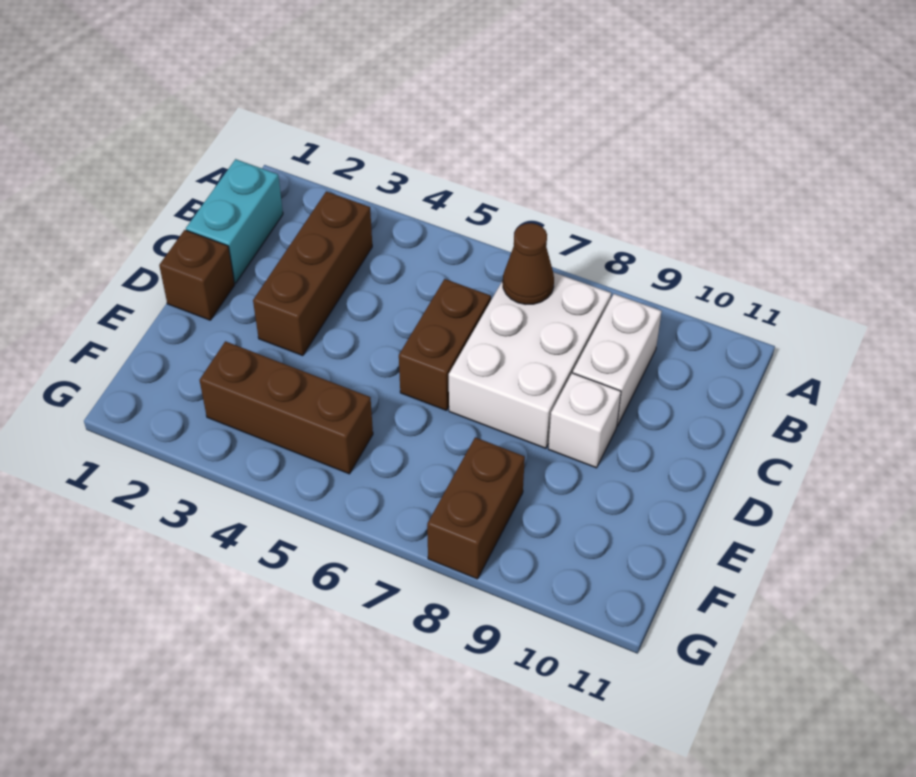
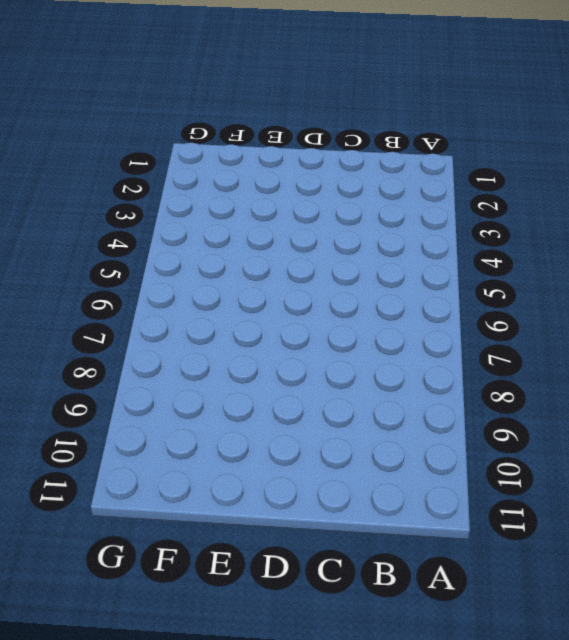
none -> cyan 1x2 brick [186,159,283,283]
none -> brown 1x3 brick [253,192,372,356]

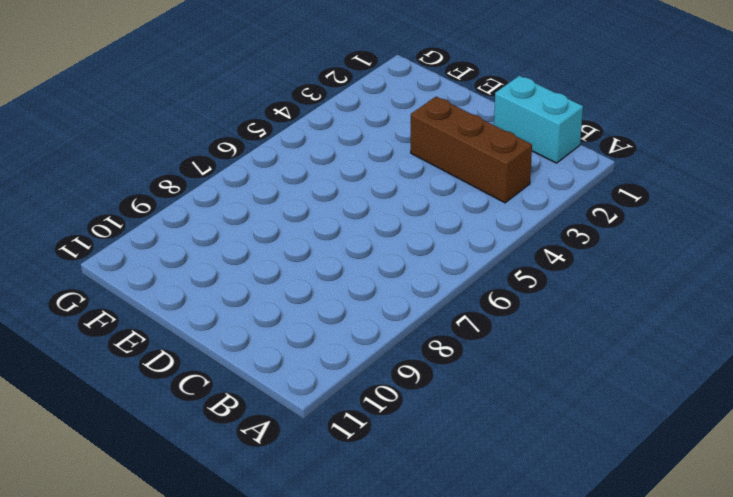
none -> white 2x3 brick [449,272,611,448]
none -> white 1x2 brick [573,294,662,426]

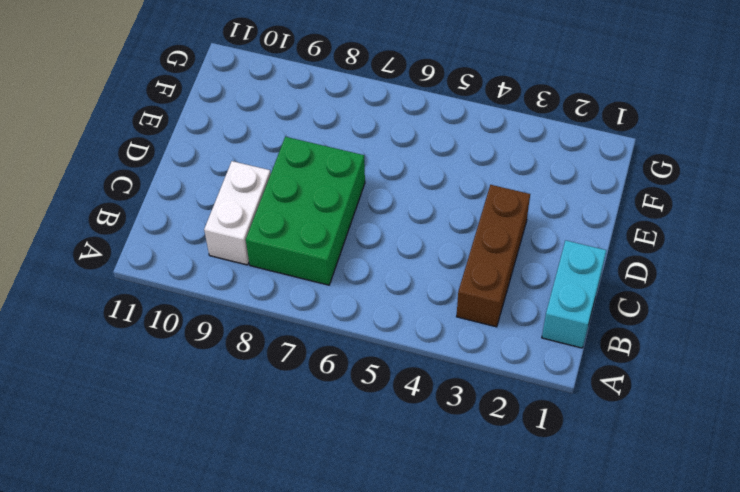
green 2x3 brick [246,137,365,285] -> white 2x3 brick [449,272,611,448]
none -> brown 1x2 brick [399,279,491,410]
none -> brown 1x1 brick [159,230,234,320]

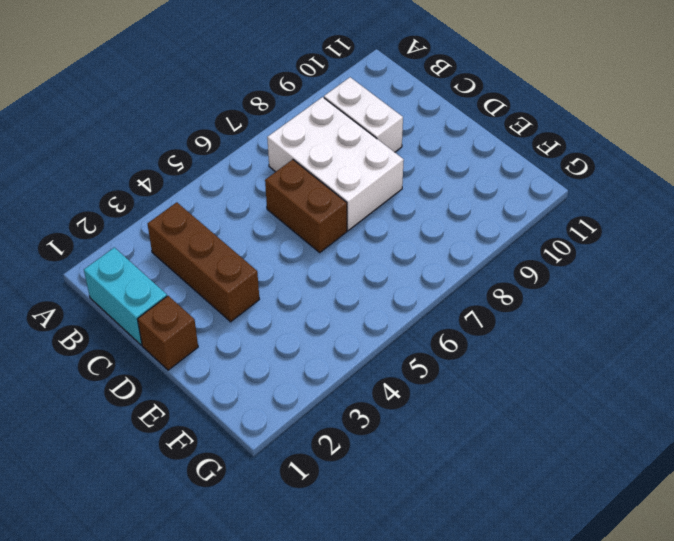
none -> white 1x1 brick [548,373,621,468]
none -> brown 1x3 brick [200,341,373,474]

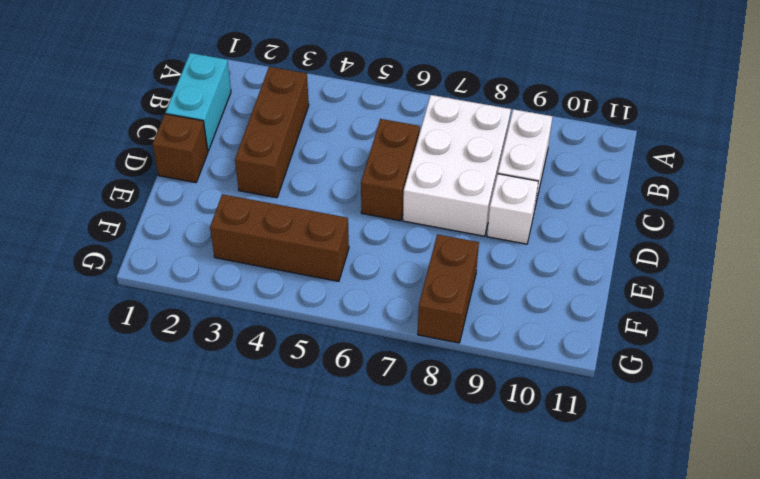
none -> brown 1x1 cone [503,223,554,304]

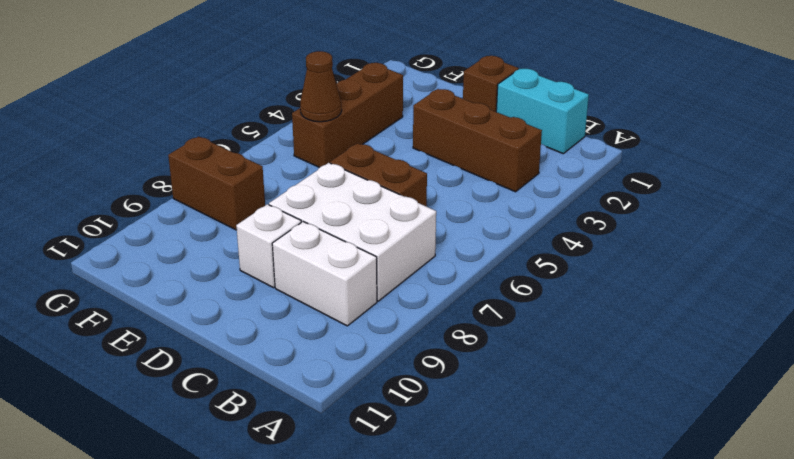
brown 1x1 cone [300,51,342,122] -> brown 1x1 cone moved to [503,223,554,304]

